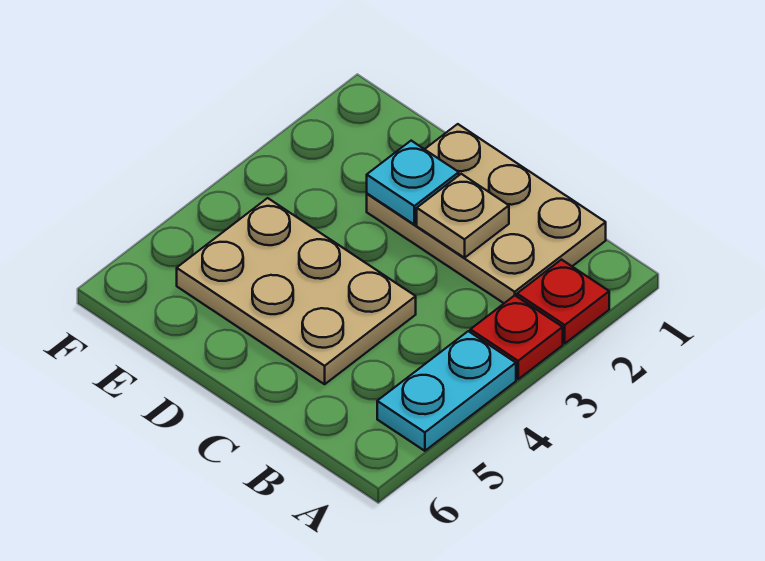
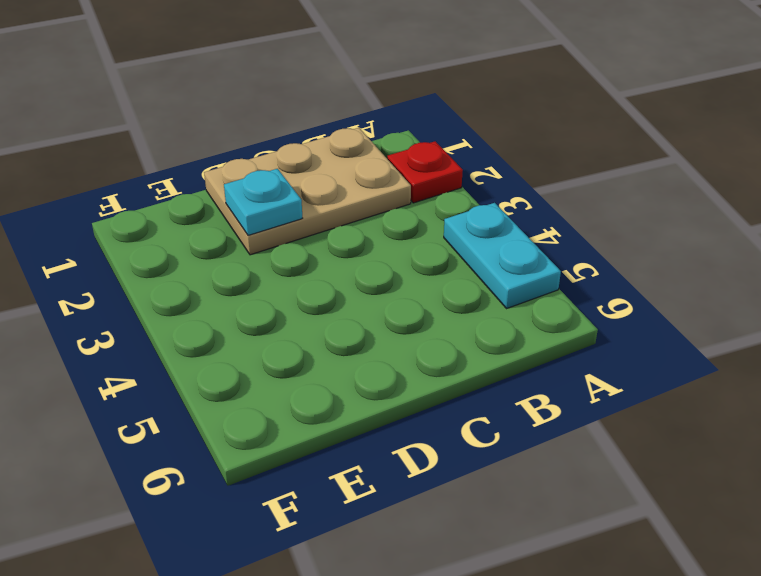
none -> red 1x1 plate [470,295,563,379]
none -> tan 2x3 plate [177,198,416,384]

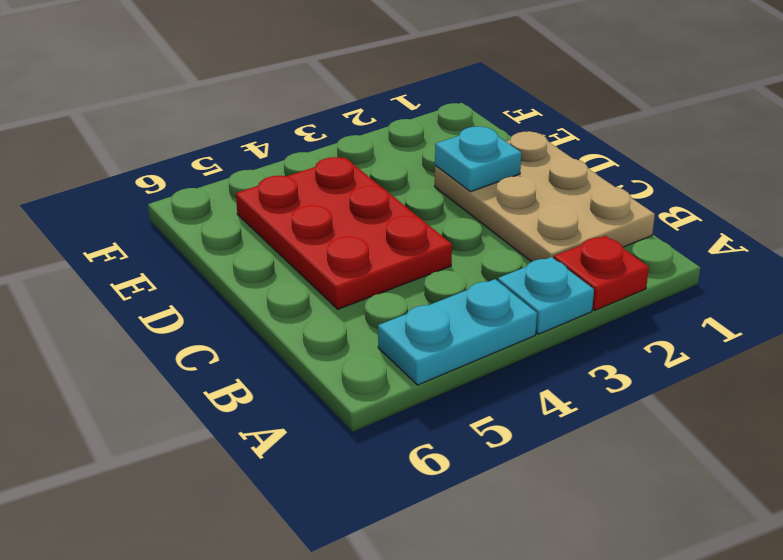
cyan 1x1 plate [498,257,594,334] -> red 1x1 plate [470,295,563,379]
red 2x3 plate [236,157,452,309] -> tan 2x3 plate [177,198,416,384]
none -> tan 1x1 plate [417,174,509,258]

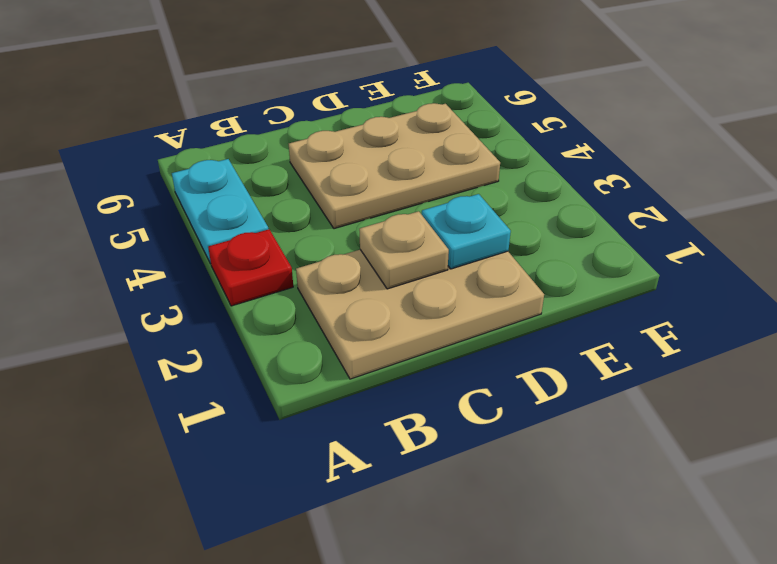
none -> red 1x1 plate [517,260,609,343]

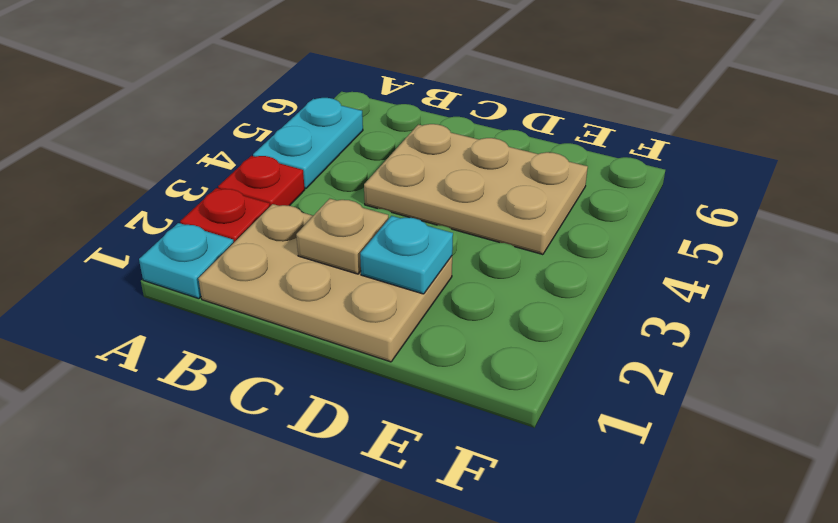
cyan 1x1 plate [139,223,234,299] -> none

